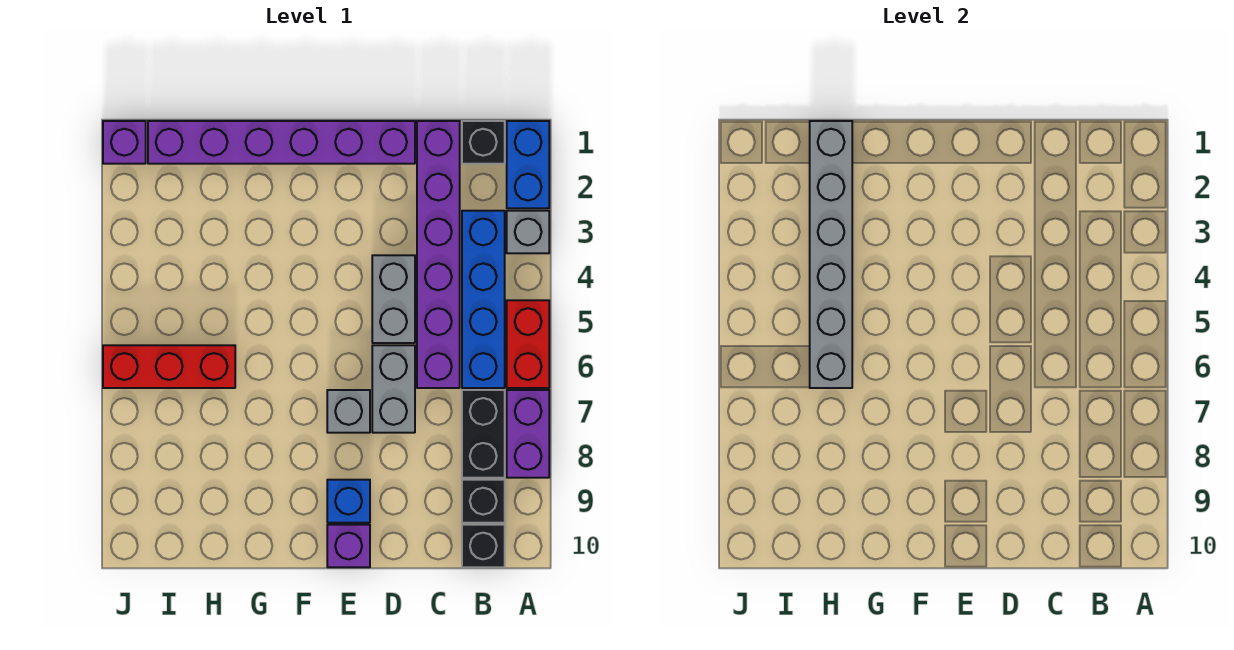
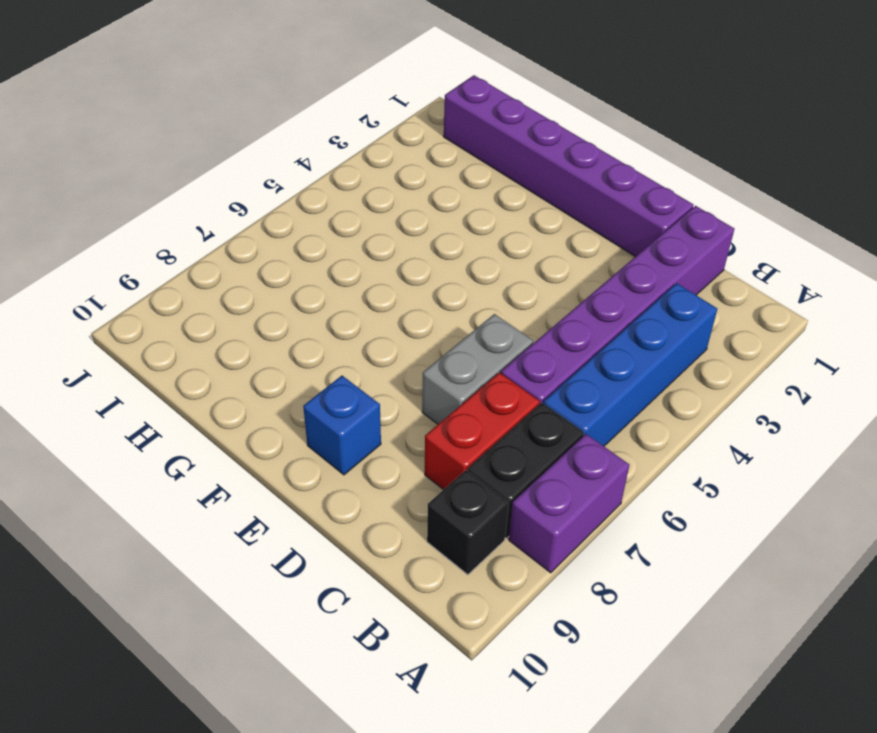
red 1x2 brick [425,373,540,490] -> red 1x2 brick moved to [507,300,549,388]
none -> blue 1x2 brick [507,121,549,208]
none -> grey 1x1 brick [507,211,549,253]
none -> black 1x1 brick [462,121,505,164]

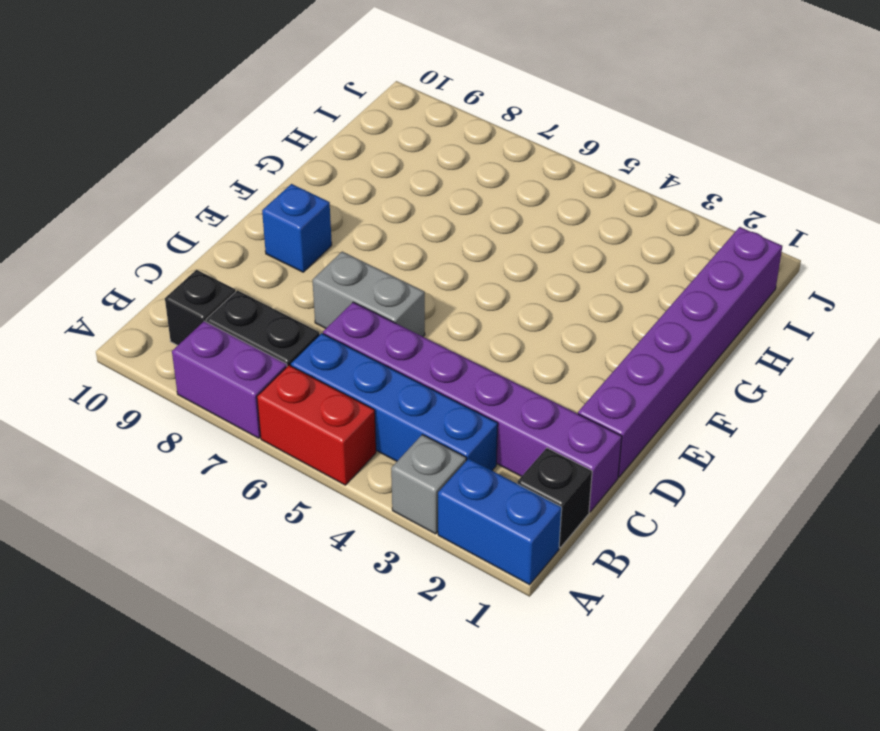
none -> black 1x1 brick [462,525,505,567]
none -> grey 1x2 brick [372,255,415,343]
none -> grey 1x1 brick [327,390,370,433]

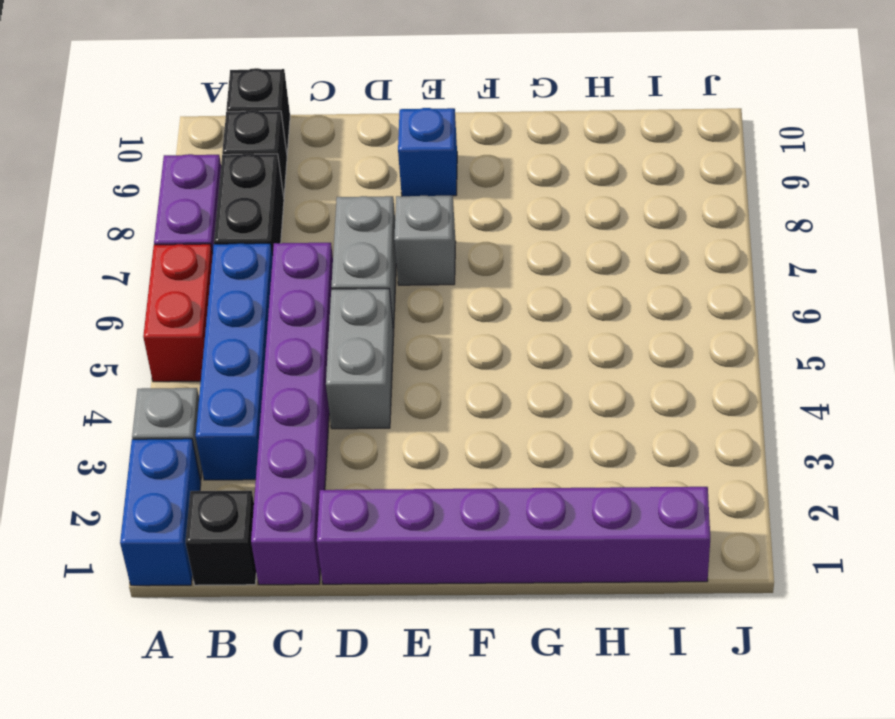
none -> purple 1x1 brick [327,525,370,567]
none -> red 1x3 brick [103,345,235,388]
none -> purple 1x1 brick [103,121,146,164]

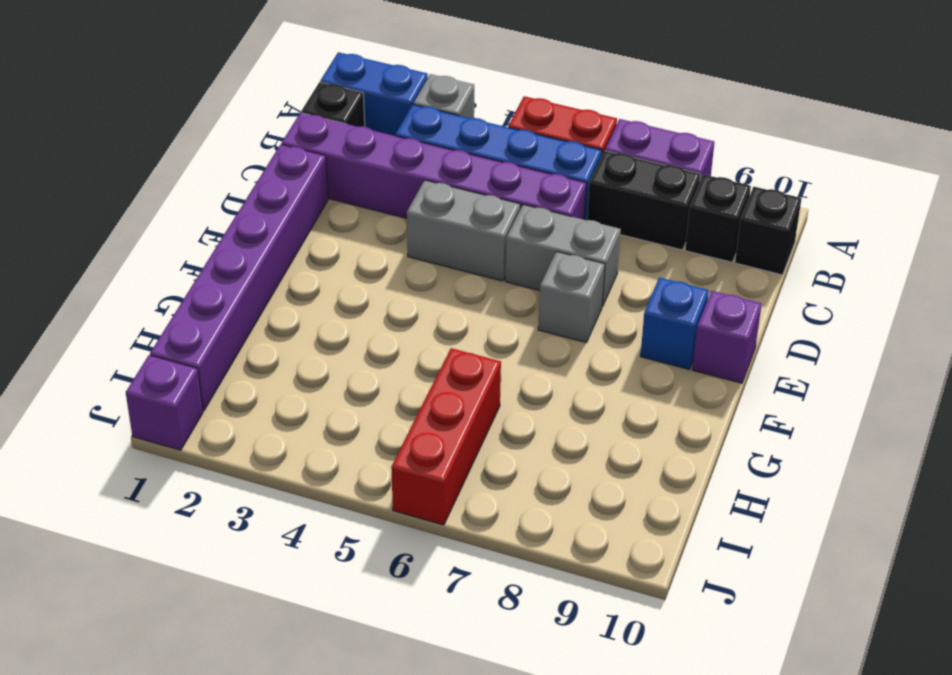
none -> grey 1x6 brick [810,121,852,388]

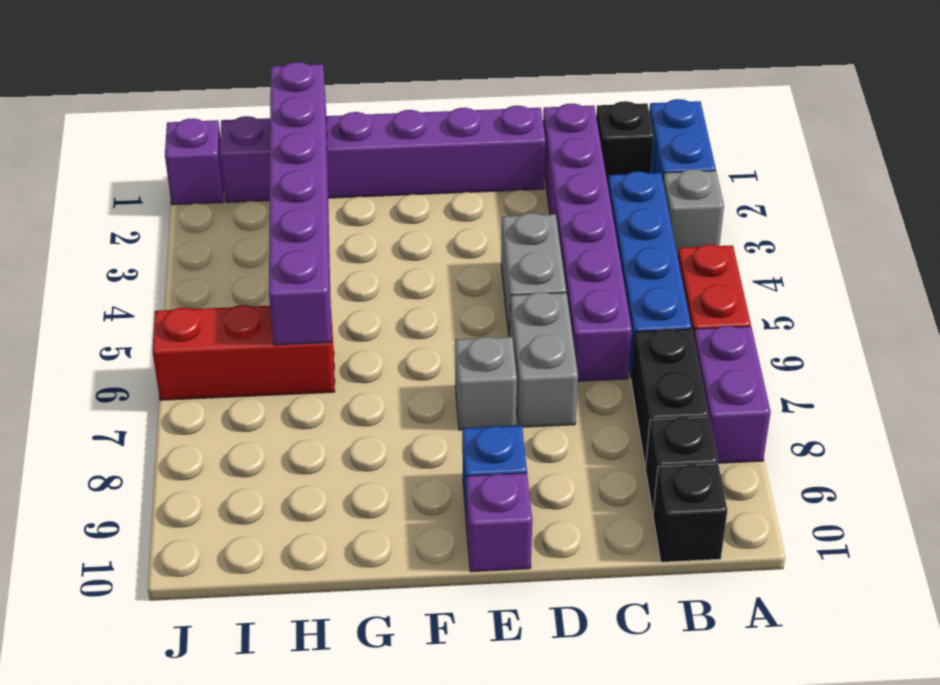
purple 1x6 brick [269,62,331,345] -> grey 1x6 brick [810,121,852,388]

